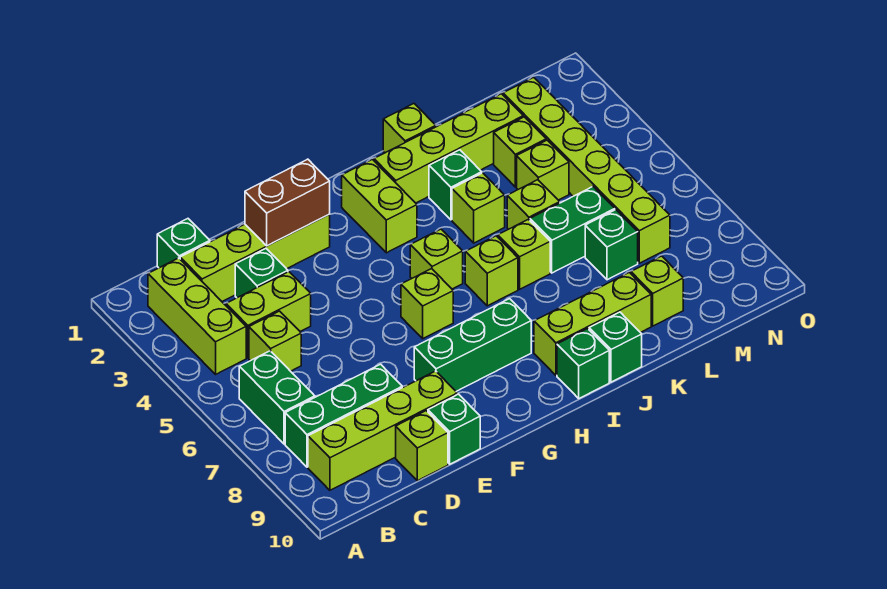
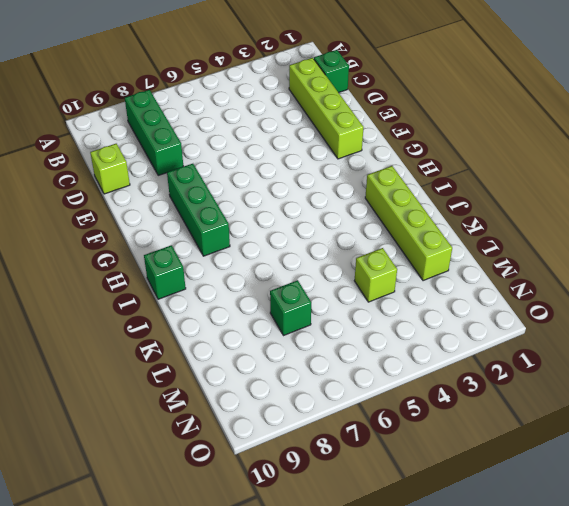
none -> lime 1x3 brick [148,258,246,374]
none -> green 1x2 brick [239,351,315,444]
none -> lime 1x4 brick [308,371,457,490]
none -> lime 1x2 brick [226,272,311,358]

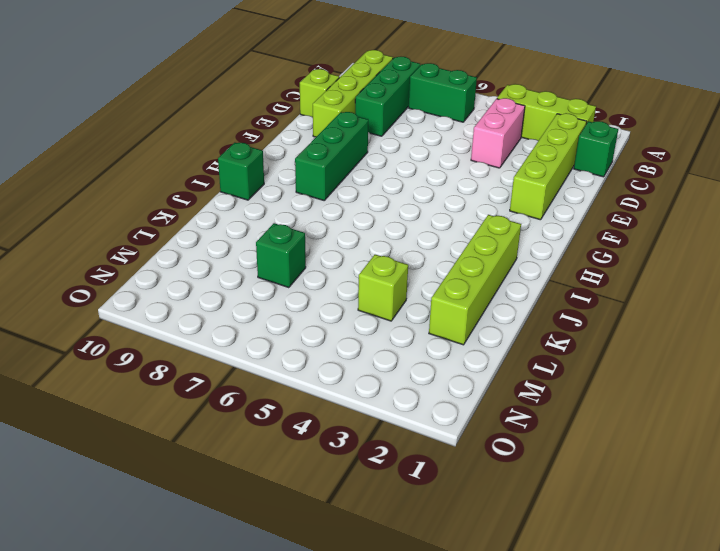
pink 1x2 brick [471,98,525,168] -> lime 1x2 brick [226,272,311,358]
none -> lime 1x1 brick [249,311,301,371]
none -> green 1x1 brick [235,249,288,298]
none -> green 1x1 brick [428,394,480,464]
none -> lime 1x1 brick [401,269,453,339]

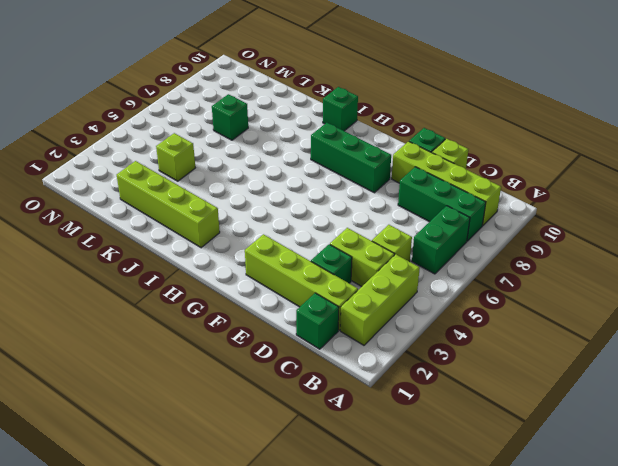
none -> lime 1x1 brick [401,269,453,339]
none -> lime 1x2 brick [342,159,417,253]
none -> lime 1x1 brick [410,229,463,289]
none -> lime 1x1 brick [465,236,518,306]

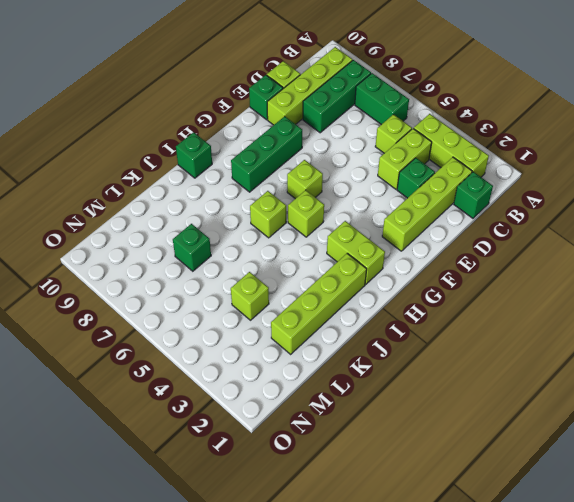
none -> lime 1x3 brick [534,272,651,375]
none -> lime 1x1 brick [383,104,436,153]
none -> green 1x1 brick [429,150,482,220]
none -> lime 1x1 brick [452,173,505,243]

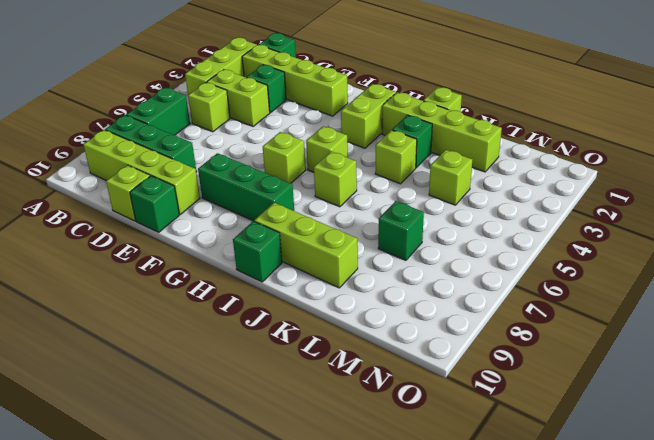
none -> lime 1x1 brick [498,219,550,289]
none -> green 1x1 brick [589,312,642,382]
none -> lime 1x1 brick [507,180,560,229]
none -> green 1x2 brick [530,187,615,273]

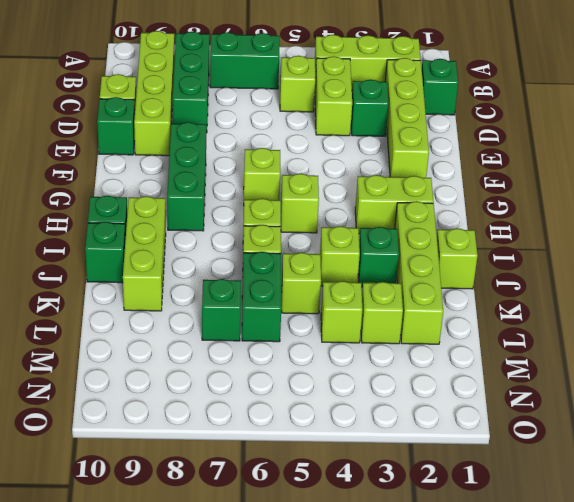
none -> lime 1x1 brick [631,256,683,326]
none -> lime 1x6 brick [503,77,670,263]
none -> brown 1x2 brick [245,159,330,246]

